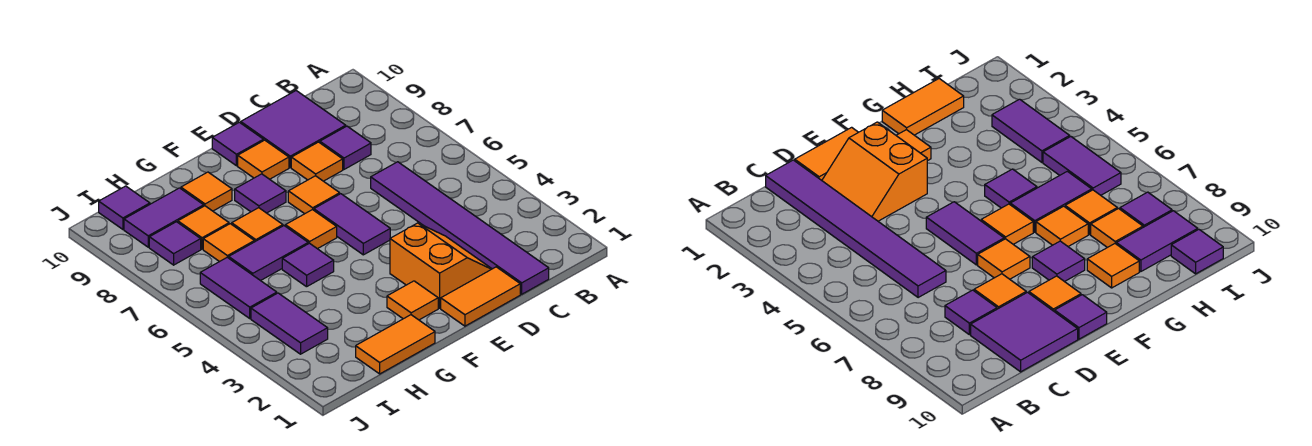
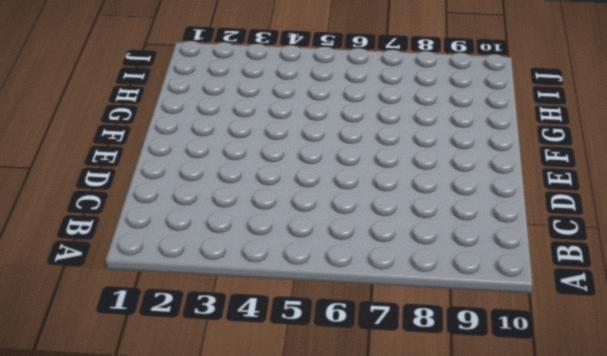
none -> purple 1x6 tile [371,162,549,294]
none -> purple 1x1 tile [320,126,371,169]
none -> purple 2x2 tile [241,91,346,167]

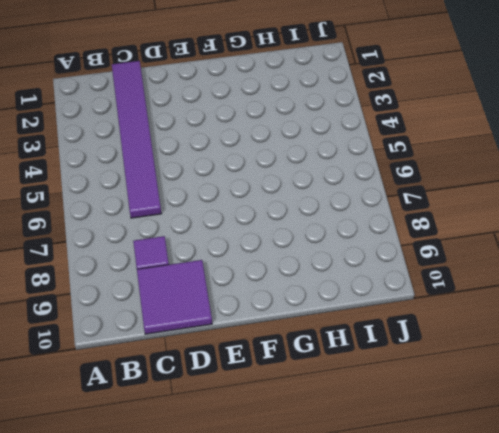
none -> orange 1x2 tile [441,267,520,326]
none -> orange 2x2 slope [390,223,492,308]
none -> orange 1x1 tile [291,142,343,181]

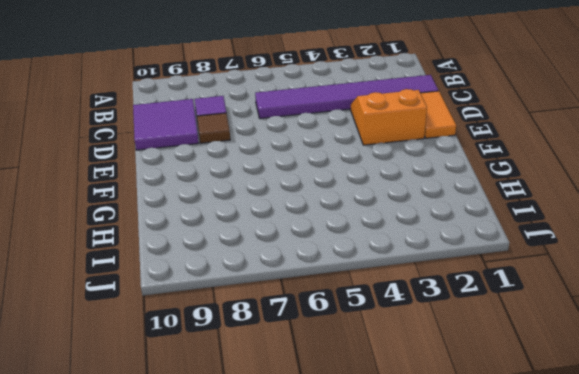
brown 1x1 tile [197,113,230,143] -> orange 1x1 tile [291,142,343,181]
none -> purple 1x2 tile [314,194,390,255]
none -> orange 1x1 tile [288,176,340,214]
none -> orange 1x1 tile [238,140,289,179]

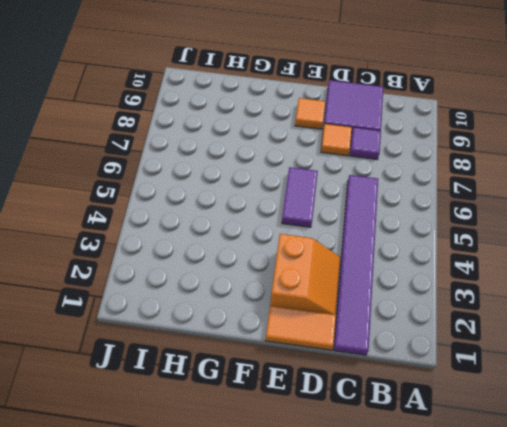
none -> orange 1x1 tile [288,176,340,214]
none -> purple 1x1 tile [212,122,264,166]
none -> orange 1x1 tile [387,281,438,320]

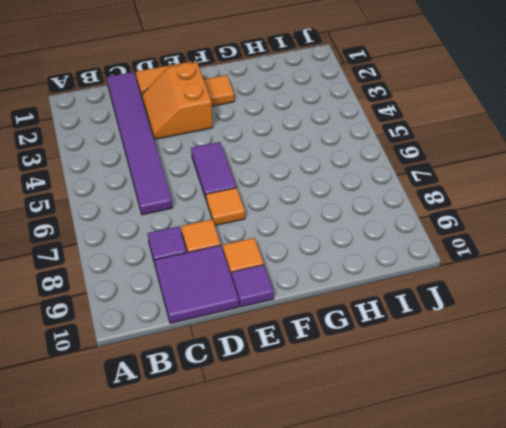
none -> orange 1x1 tile [285,210,337,249]
none -> purple 1x1 tile [235,174,286,213]
none -> orange 1x2 tile [356,315,435,374]

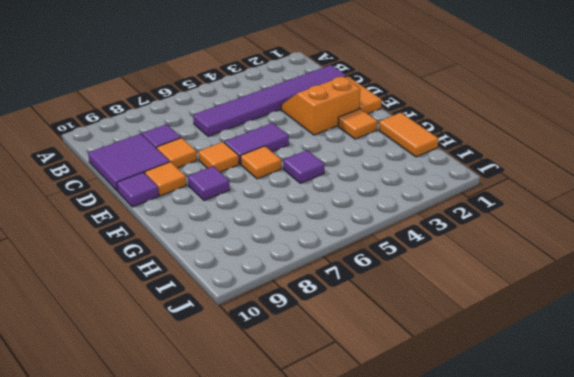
none -> purple 1x2 tile [229,226,308,281]
none -> orange 1x1 tile [232,208,283,242]
none -> orange 1x1 tile [181,172,232,211]

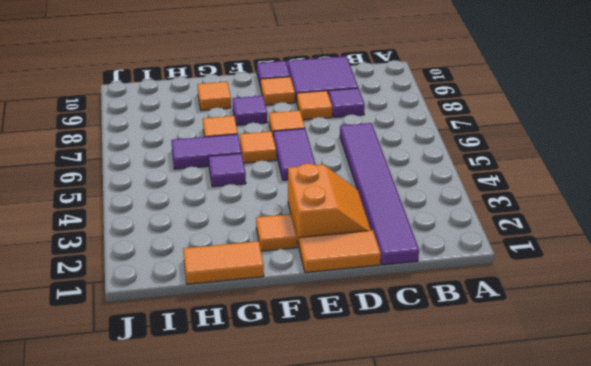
none -> orange 1x1 tile [203,224,254,262]
none -> orange 1x1 tile [178,206,229,249]
none -> purple 1x2 tile [124,188,204,247]

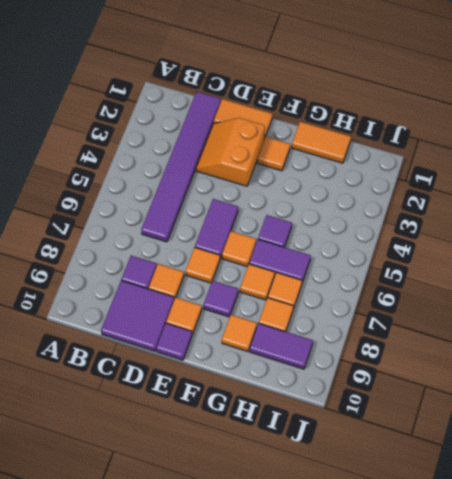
none -> purple 1x2 tile [251,293,328,354]
none -> purple 1x2 tile [200,257,277,318]
none -> purple 1x1 tile [149,222,201,265]

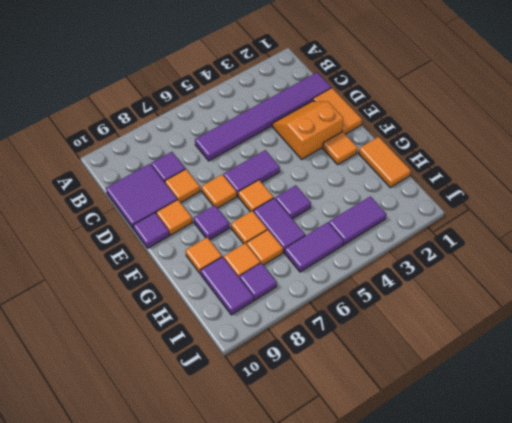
none -> purple 1x1 tile [99,186,150,229]

